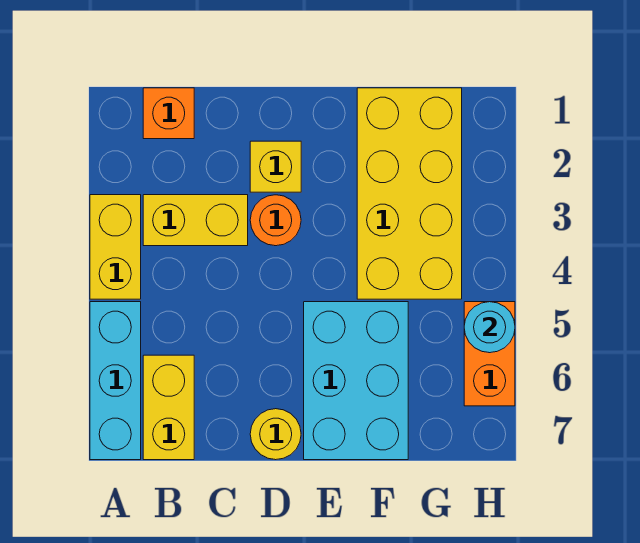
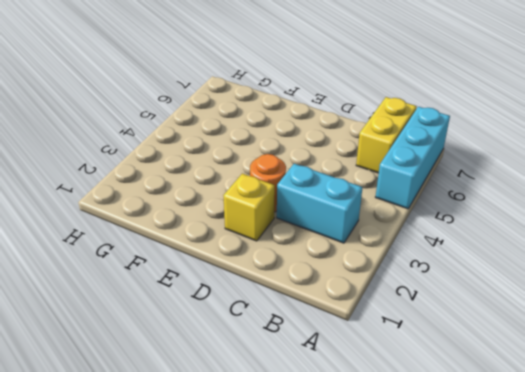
cyan 1x2 brick [277,164,362,243] -> yellow 1x2 brick [143,195,248,246]
none -> yellow 1x2 brick [90,195,141,299]
none -> orange 1x1 brick [143,88,194,139]
none -> yellow 1x1 round brick [250,409,301,460]

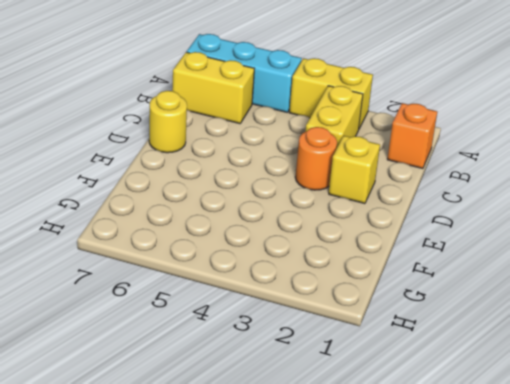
none -> cyan 2x3 brick [304,302,408,460]
none -> yellow 2x4 brick [357,88,462,299]
none -> orange 1x2 brick [464,302,515,406]

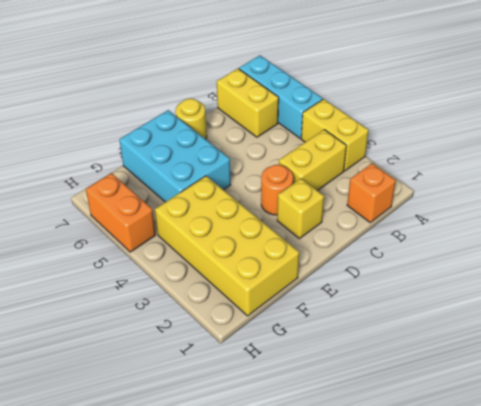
none -> cyan 1x1 round brick [464,302,515,353]

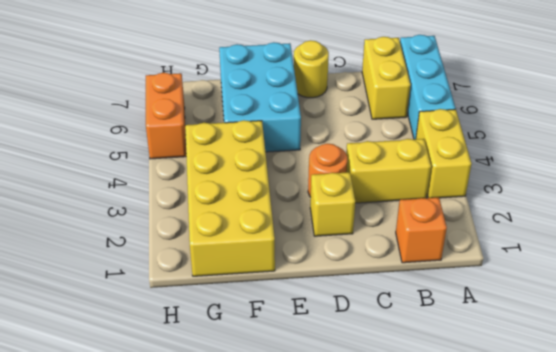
none -> cyan 1x1 round brick [464,302,515,353]

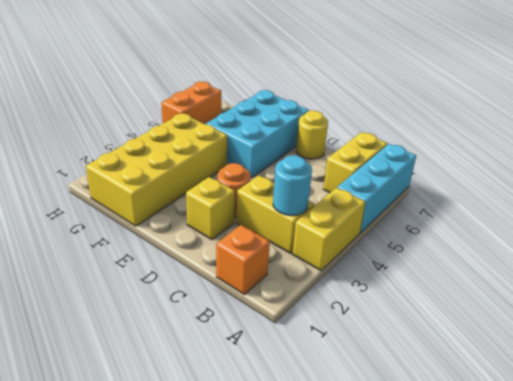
cyan 1x1 round brick [273,155,312,215] -> cyan 1x1 round brick moved to [464,302,515,353]

